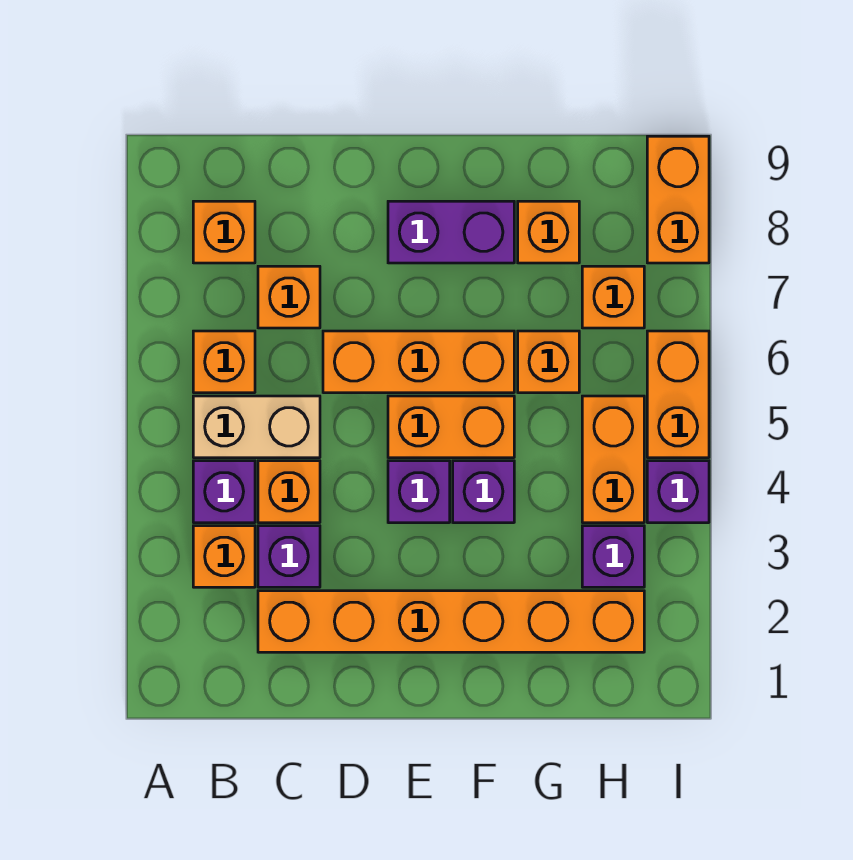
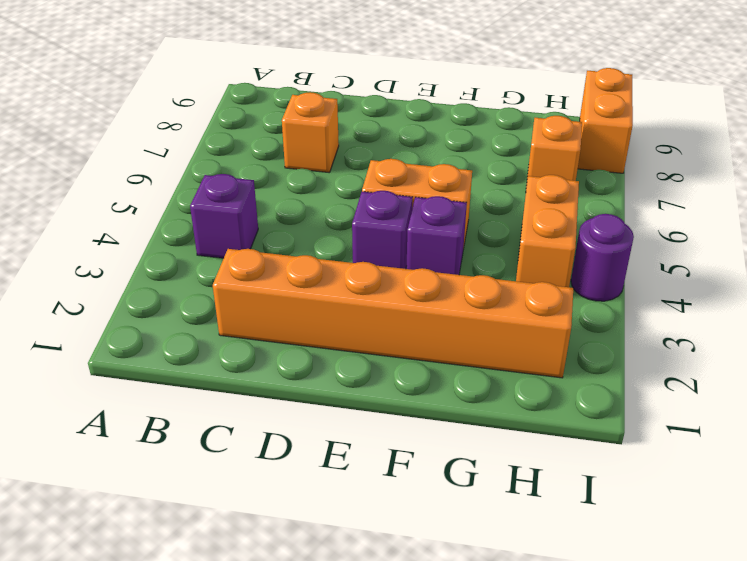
purple 1x1 round brick [571,214,634,301] -> purple 1x1 brick [647,461,709,523]
none -> orange 1x1 brick [193,526,255,587]
none -> tan 1x2 brick [193,396,320,458]
none -> orange 1x1 brick [193,331,255,393]

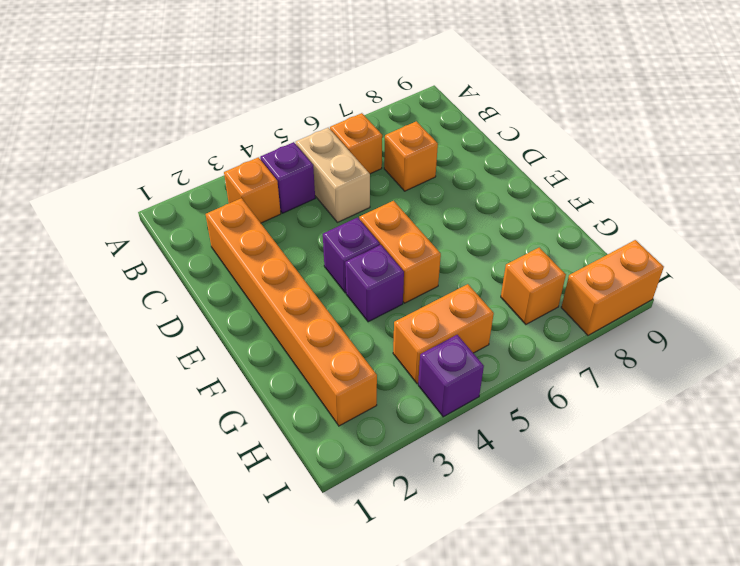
none -> orange 1x1 brick [193,201,255,263]
none -> purple 1x1 brick [258,526,320,587]
none -> orange 1x1 brick [258,461,320,523]

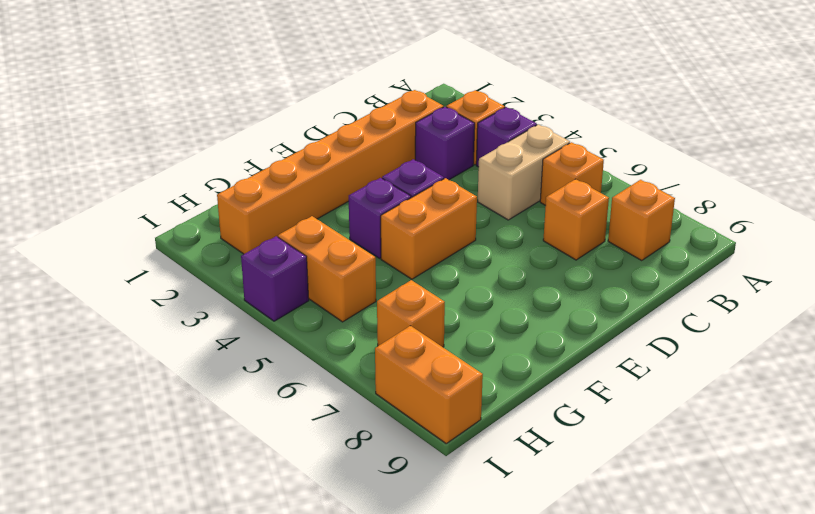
none -> orange 1x1 brick [258,461,320,523]
none -> orange 1x3 brick [323,331,514,393]
none -> purple 1x2 brick [388,201,514,263]

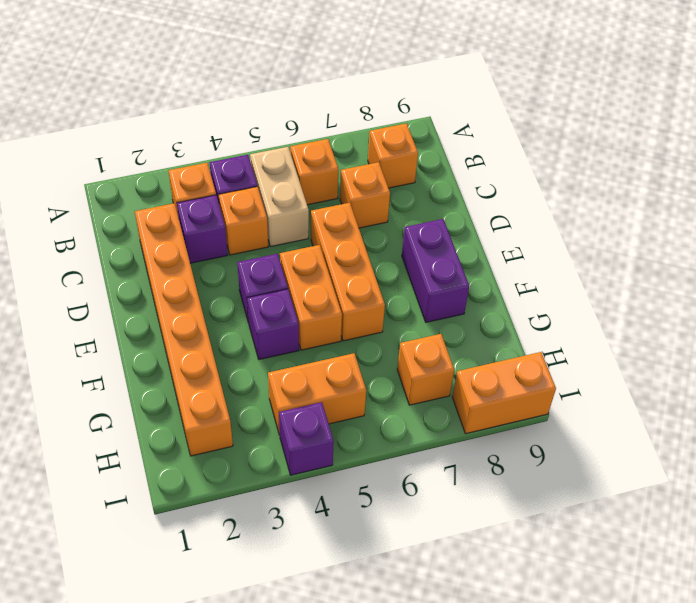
none -> orange 1x1 brick [518,331,579,393]
none -> orange 1x1 brick [518,201,579,263]
none -> purple 1x1 brick [582,526,644,587]

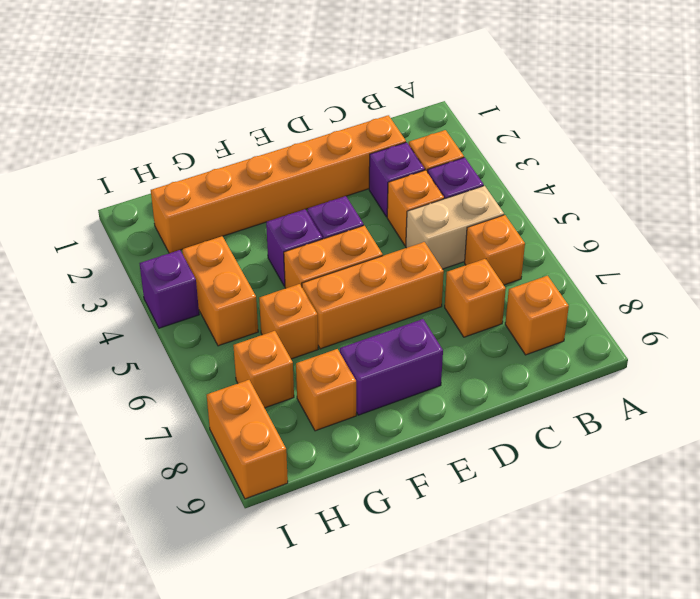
none -> purple 1x1 brick [582,526,644,587]
none -> orange 1x2 brick [647,331,709,458]

